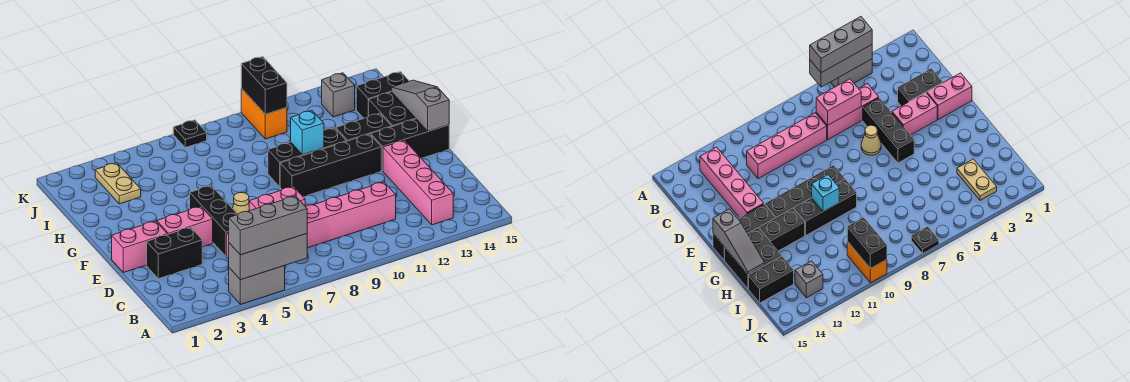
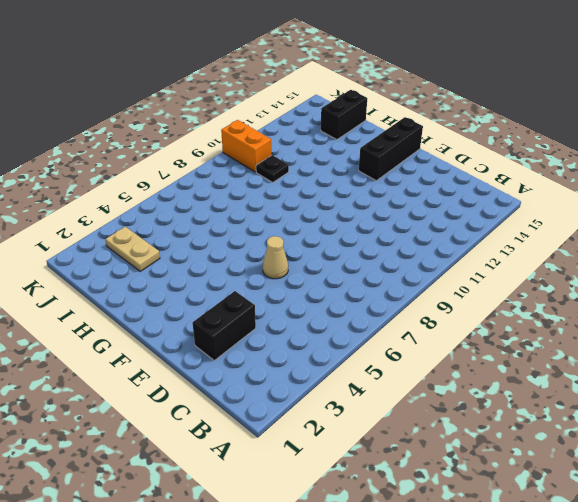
black 1x1 plate [256,155,289,182] -> black 1x1 plate moved to [173,120,207,147]
none -> grey 1x2 brick [229,266,285,304]
none -> pink 1x4 brick [383,140,453,225]
none -> pink 1x3 brick [816,84,879,140]

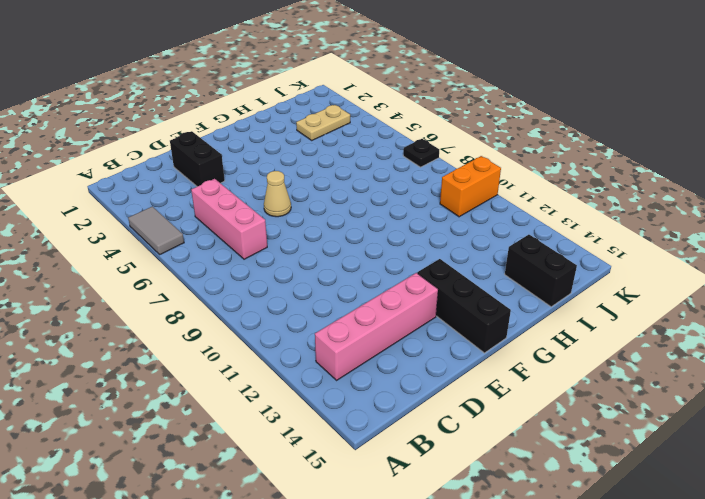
grey 1x2 tile [128,206,184,254] -> grey 1x2 brick [229,266,285,304]
none -> pink 1x4 brick [305,182,396,248]
none -> black 1x3 brick [190,186,238,257]
none -> pink 1x2 brick [112,221,167,272]

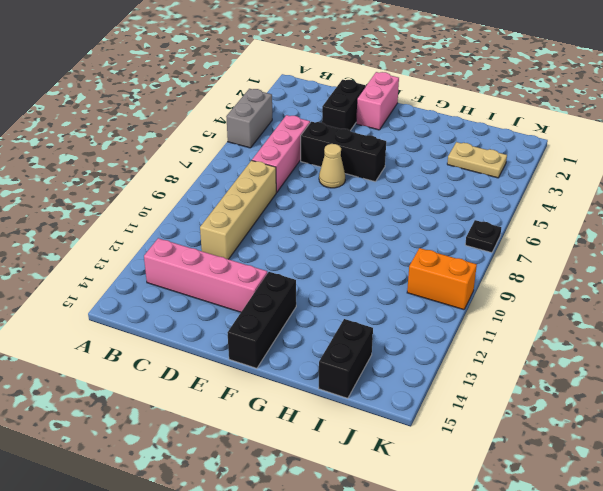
tan 1x4 brick [200,160,276,259] -> pink 1x4 brick [305,182,396,248]
none -> pink 1x2 brick [156,206,213,247]
none -> black 1x4 brick [280,134,381,197]
none -> black 1x3 brick [268,128,346,187]

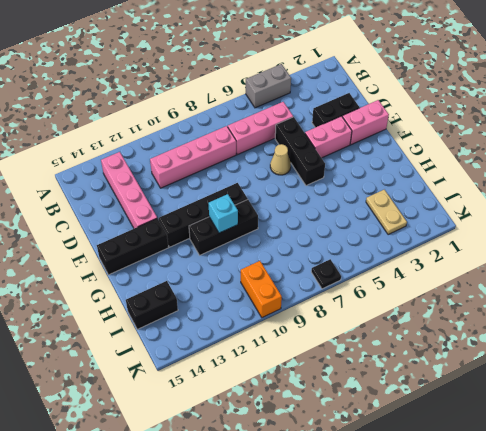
none -> black 1x2 brick [336,113,392,141]
none -> black 2x2 brick [369,92,416,127]
none -> grey 1x1 brick [322,73,355,117]

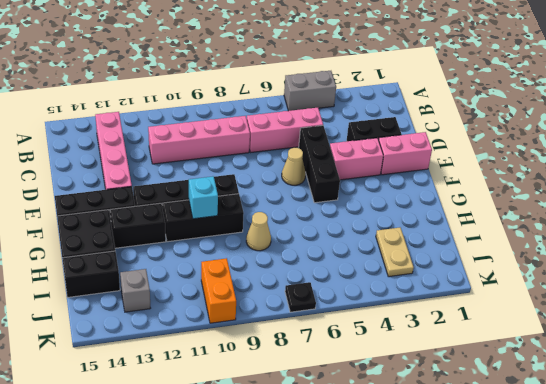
tan 1x1 cone [246,212,271,251] -> none
none -> grey 1x3 brick [229,234,307,280]
none -> pink 1x2 brick [249,186,305,211]
none -> grey 1x3 slope [391,80,449,131]

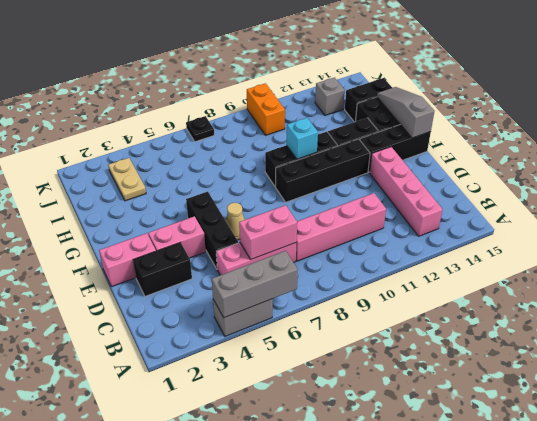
none -> black 1x2 brick [241,57,287,114]
none -> grey 1x3 brick [229,196,307,255]

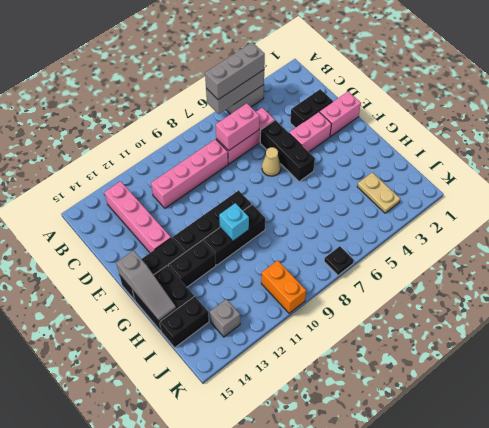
none -> black 1x2 brick [241,57,287,114]

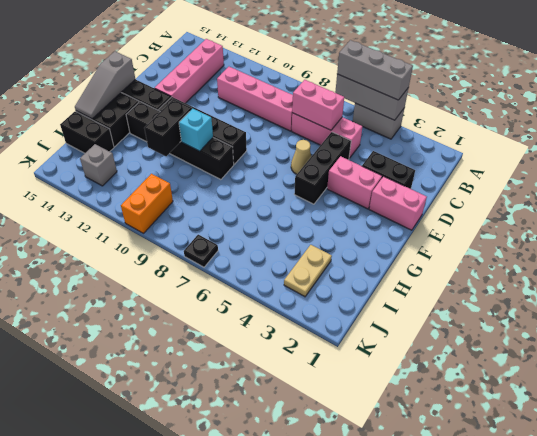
black 1x2 brick [144,99,192,156] -> black 1x2 brick moved to [241,57,287,114]

